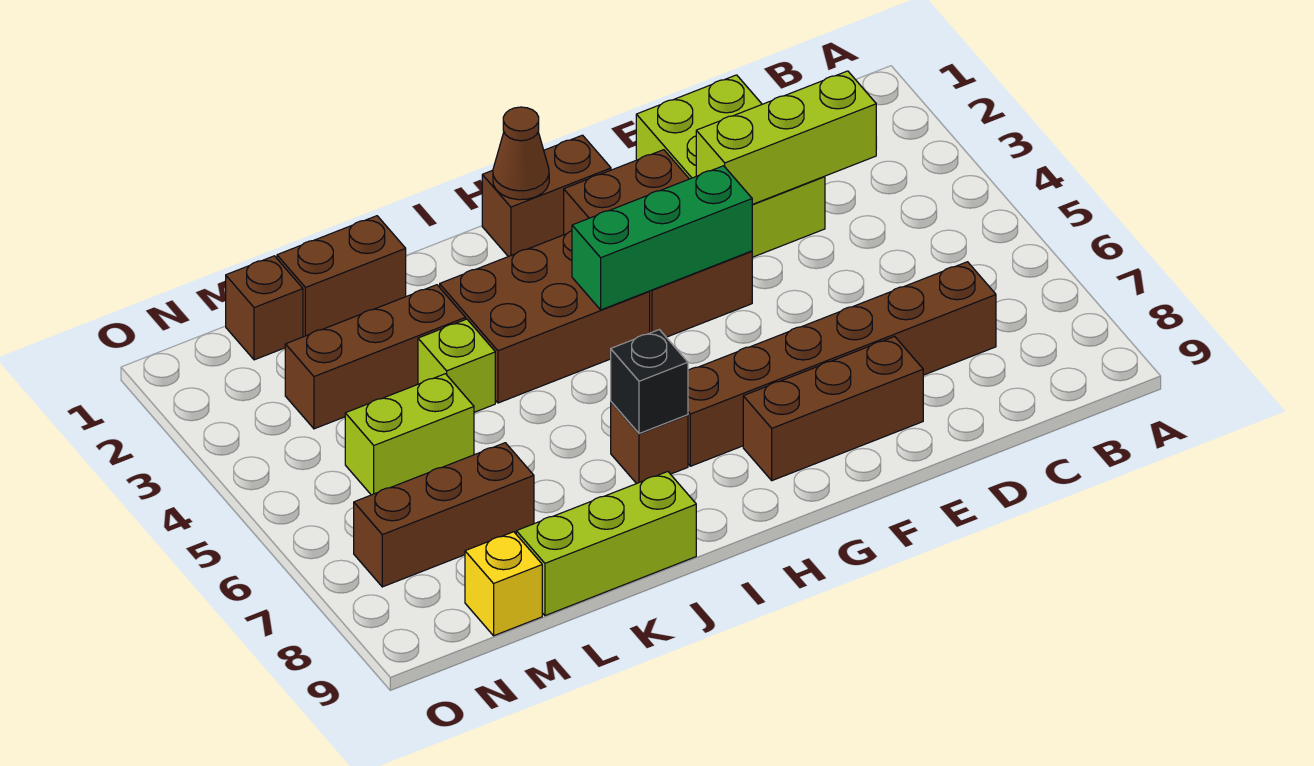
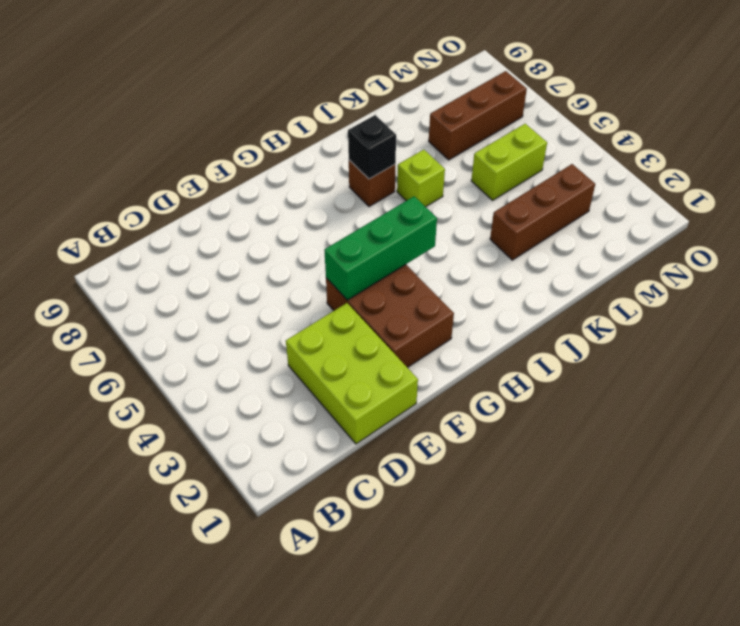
lime 1x1 brick [397,150,445,207] -> lime 1x1 brick moved to [418,319,495,412]
none -> brown 1x6 brick [688,262,996,466]
none -> brown 1x3 brick [743,336,923,481]
none -> brown 1x2 brick [482,135,611,257]

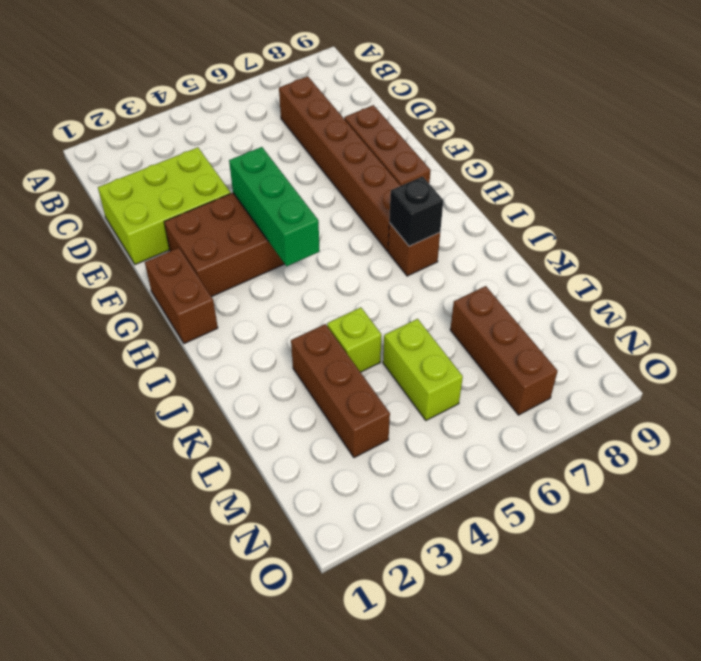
none -> brown 2x3 brick [440,231,650,403]
none -> lime 1x3 brick [516,472,696,616]
none -> brown 1x2 brick [277,216,406,337]

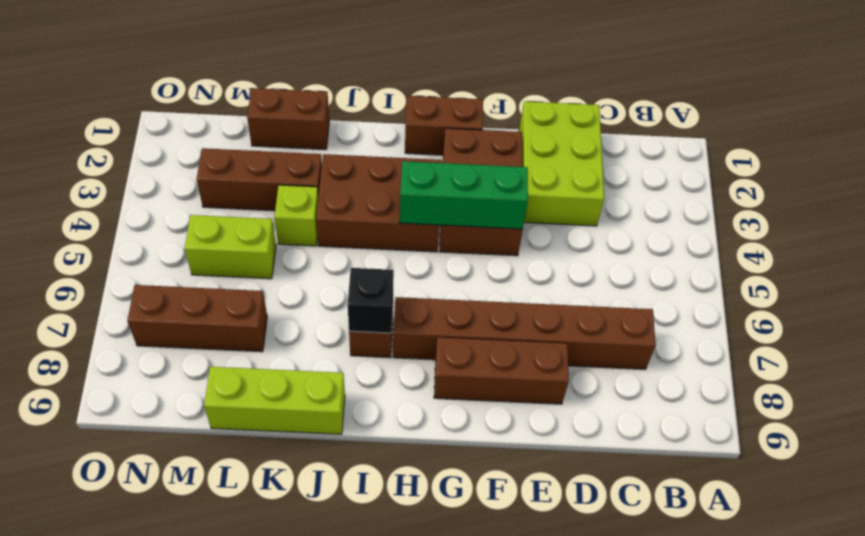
none -> brown 1x1 brick [226,256,303,360]
none -> yellow 1x1 brick [465,532,542,636]
none -> lime 1x3 brick [696,71,876,205]

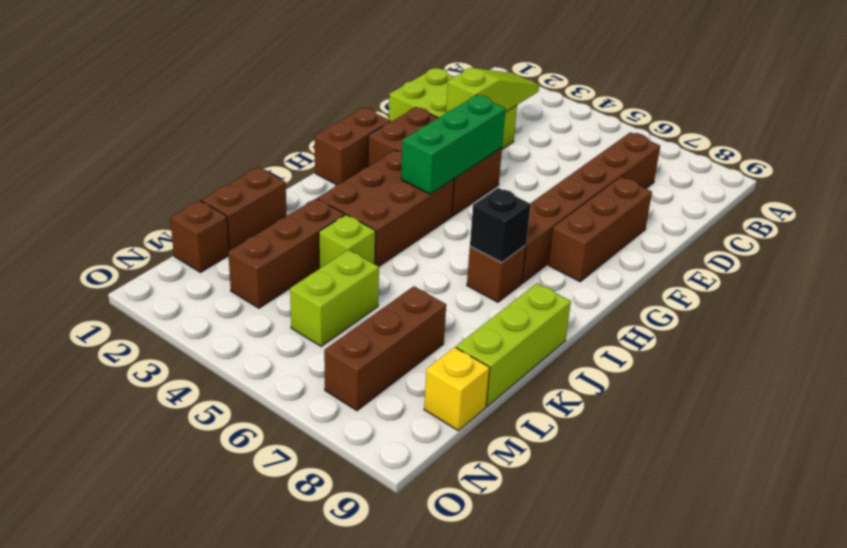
lime 1x3 slope [446,68,539,112] -> lime 1x3 brick [696,71,876,205]
none -> brown 1x1 cone [493,107,549,200]

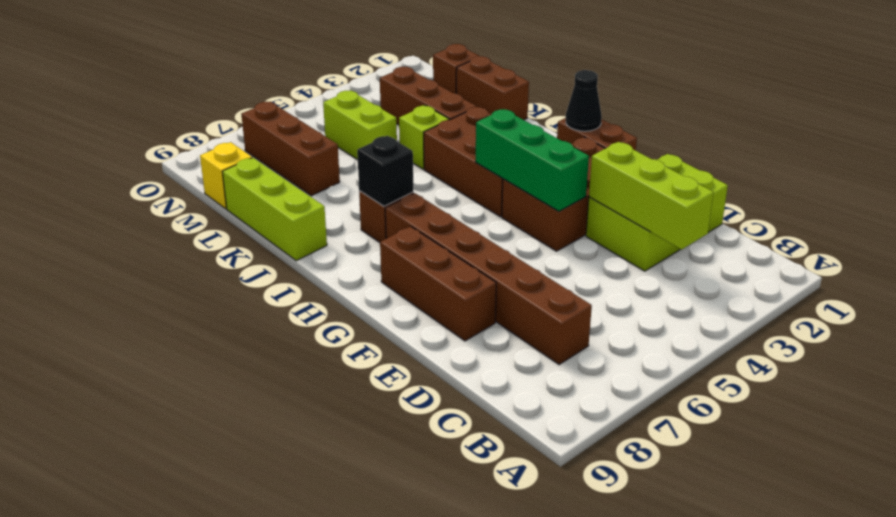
black 1x1 cone [566,70,602,131] -> brown 1x1 cone [493,107,549,200]

